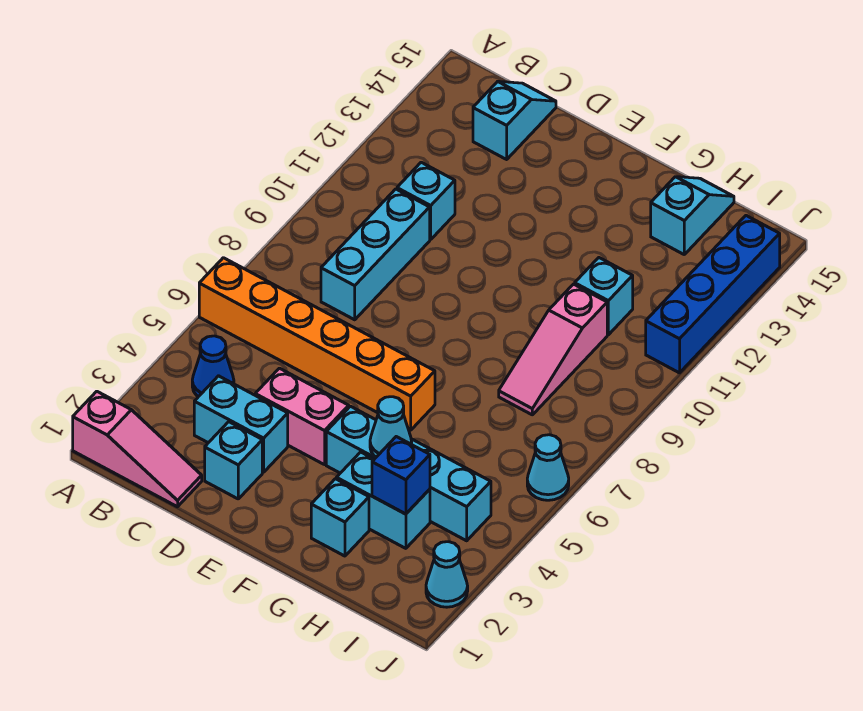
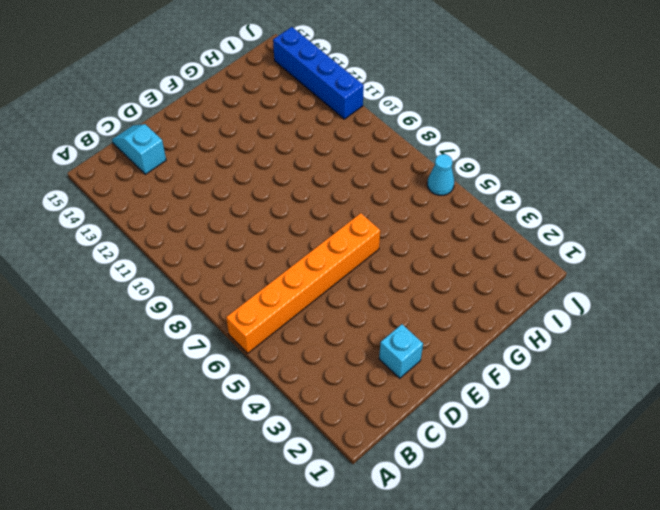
none -> pink 1x3 slope [73,391,202,507]
none -> blue 1x1 cone [192,336,234,397]
none -> cyan 1x2 brick [194,376,288,472]

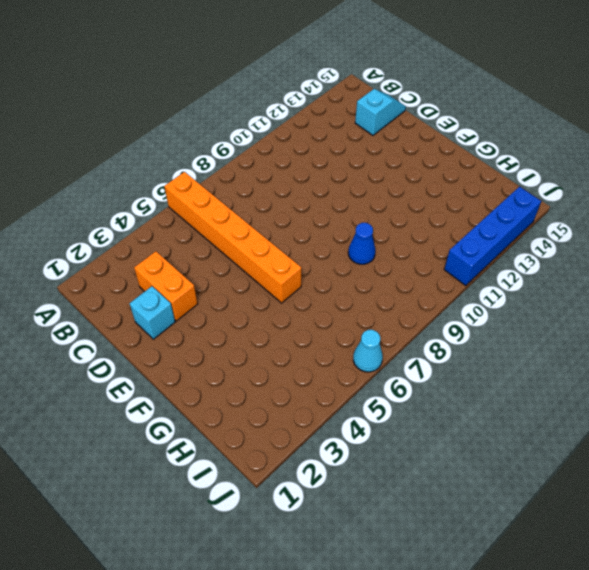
orange 1x2 brick [134,251,198,321] -> cyan 1x2 brick [194,376,288,472]
blue 1x1 cone [348,223,375,264] -> blue 1x1 cone moved to [192,336,234,397]
none -> pink 1x3 slope [73,391,202,507]
none -> cyan 1x3 brick [321,189,430,320]
none -> cyan 1x1 brick [397,162,455,240]

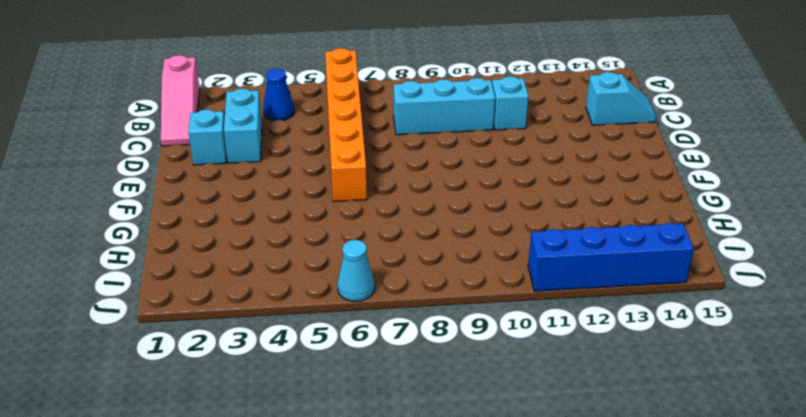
none -> pink 1x2 brick [255,368,349,465]
none -> cyan 1x4 brick [326,406,491,541]
none -> cyan 1x1 brick [311,479,369,556]

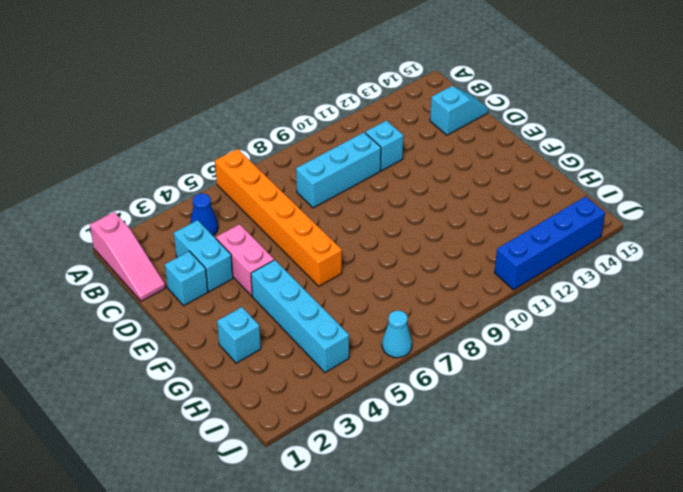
none -> cyan 1x2 brick [336,452,430,548]
none -> pink 1x3 slope [499,284,607,415]
none -> cyan 1x1 brick [575,258,633,335]

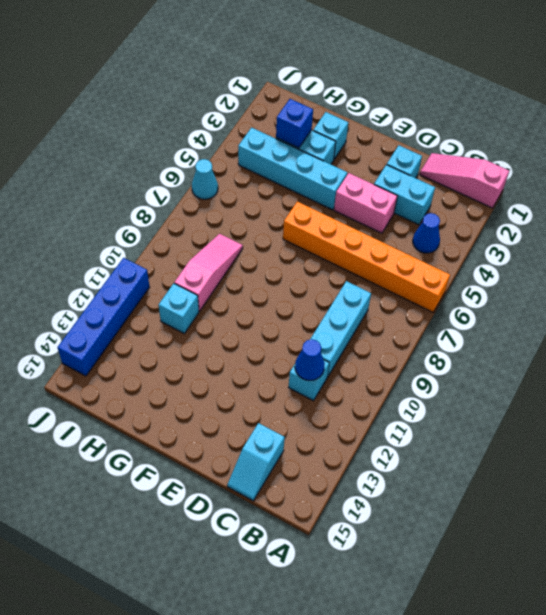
blue 1x1 cone [295,339,325,380] -> none
none -> cyan 1x2 slope [651,177,734,254]
none -> cyan 1x1 cone [426,542,468,607]
none -> cyan 1x1 cone [370,397,412,457]

